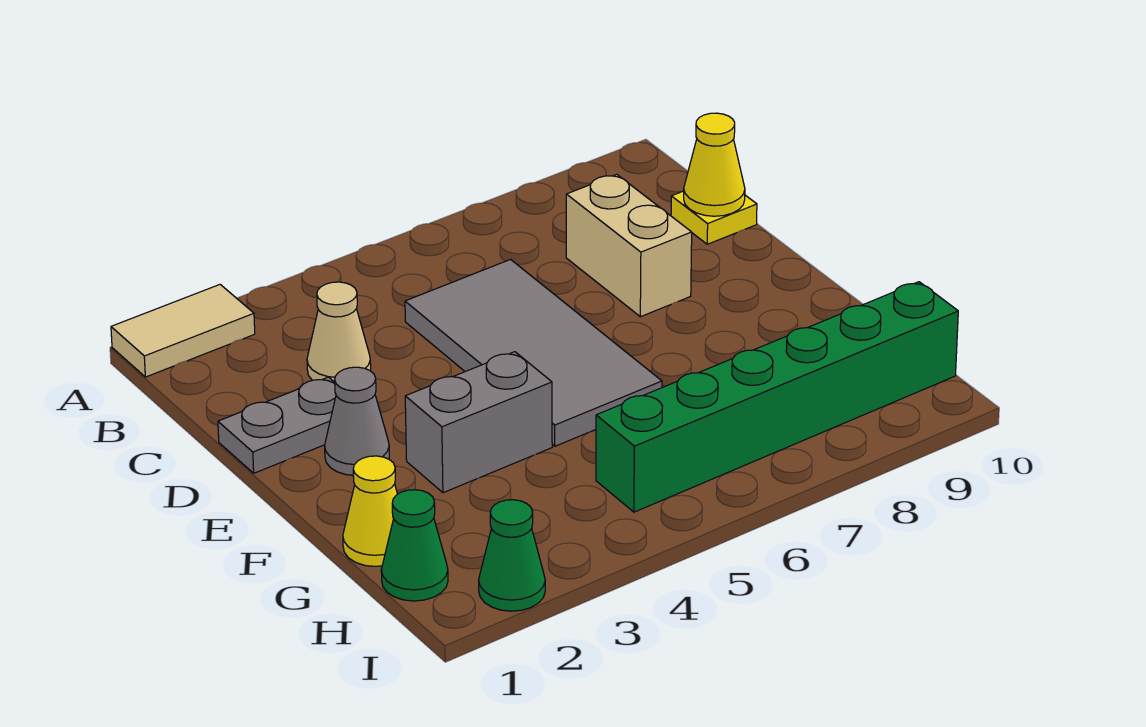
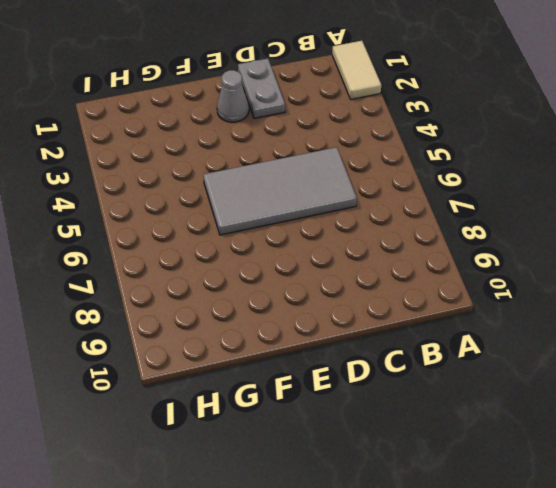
none -> tan 1x1 cone [307,282,371,382]
none -> tan 1x2 brick [566,174,692,317]
none -> yellow 1x1 plate [671,191,757,244]

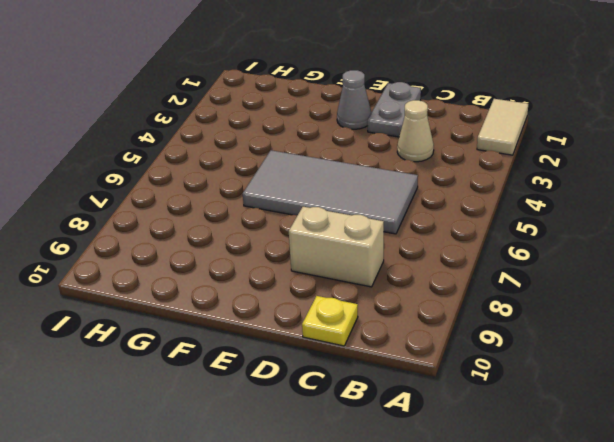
none -> grey 1x2 brick [405,352,552,493]
none -> yellow 1x1 cone [343,456,397,566]
none -> green 1x1 cone [381,490,448,601]

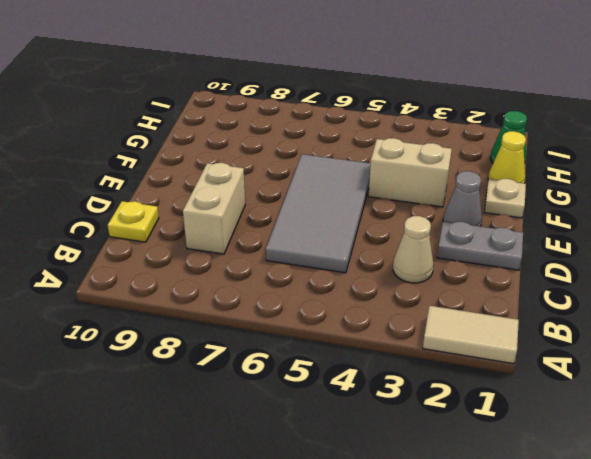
tan 1x1 plate [484,179,526,218] -> none
tan 1x2 brick [368,138,452,207] -> grey 1x2 brick [405,352,552,493]
none -> green 1x6 brick [596,282,958,512]
none -> green 1x1 cone [479,500,545,611]
none -> yellow 1x1 cone [684,113,745,216]

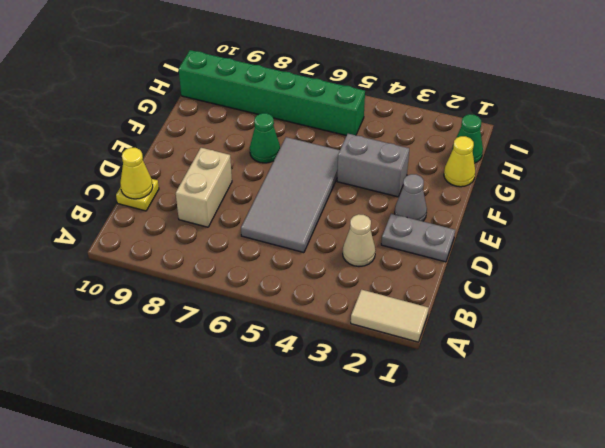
green 1x1 cone [250,113,280,163] -> green 1x1 cone moved to [479,500,545,611]

